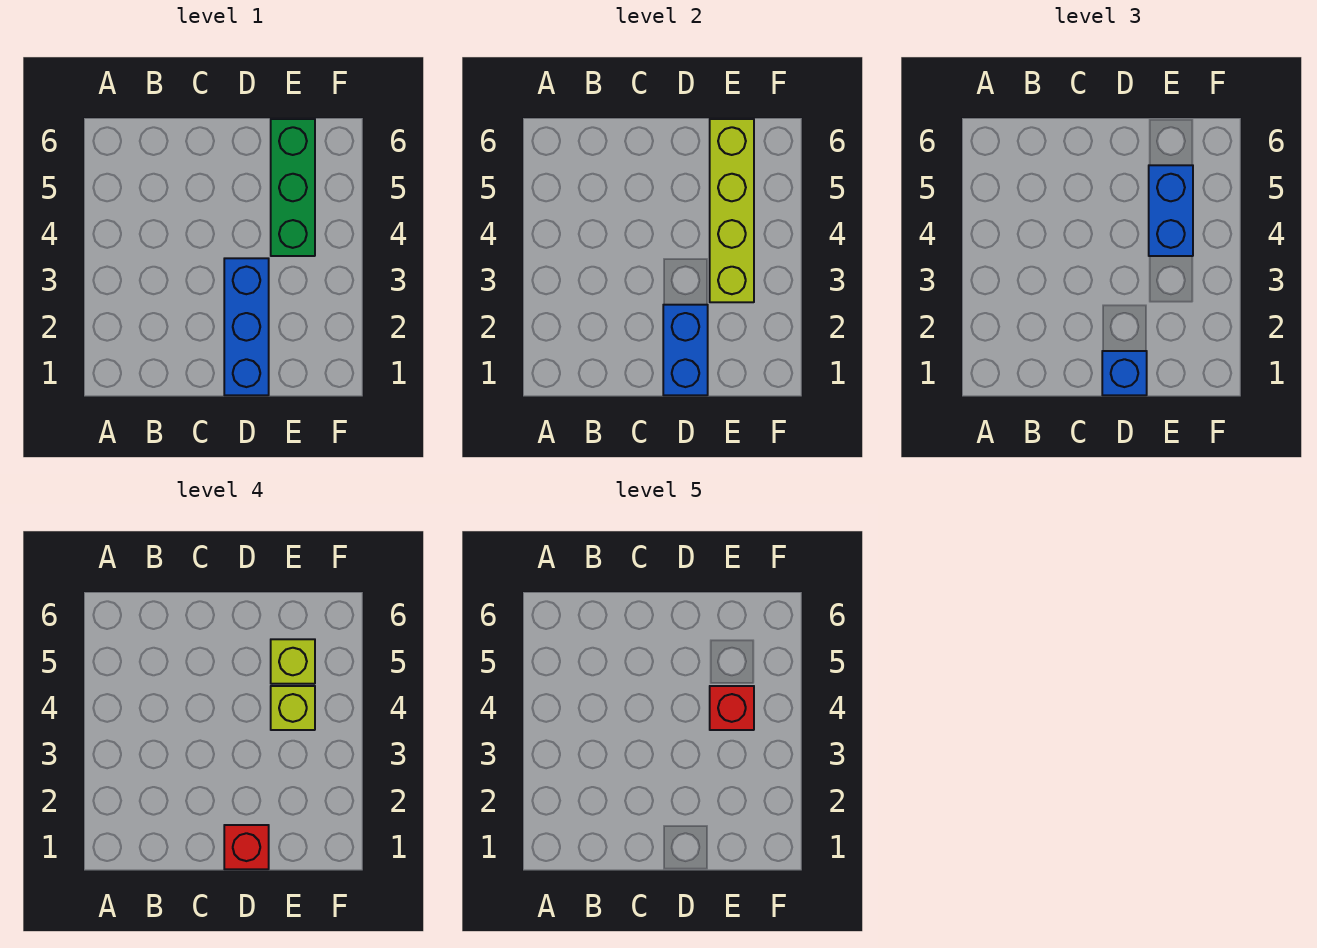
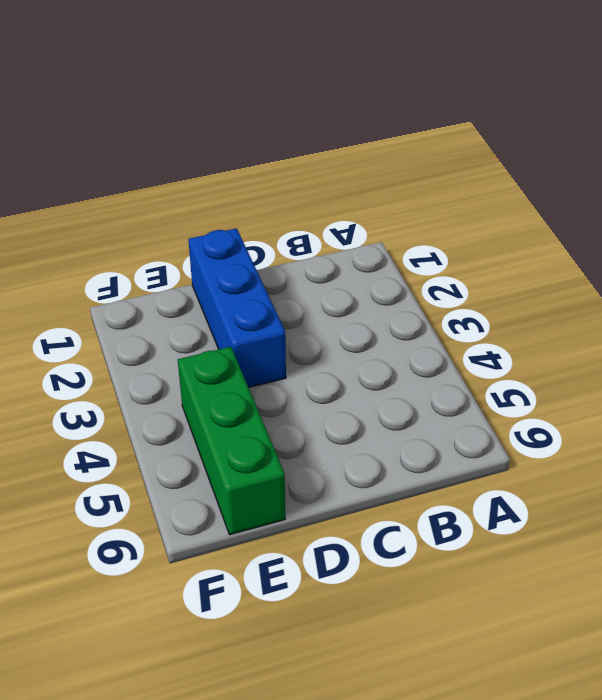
none -> blue 1x2 brick [663,305,708,395]
none -> lime 1x4 brick [710,119,754,302]

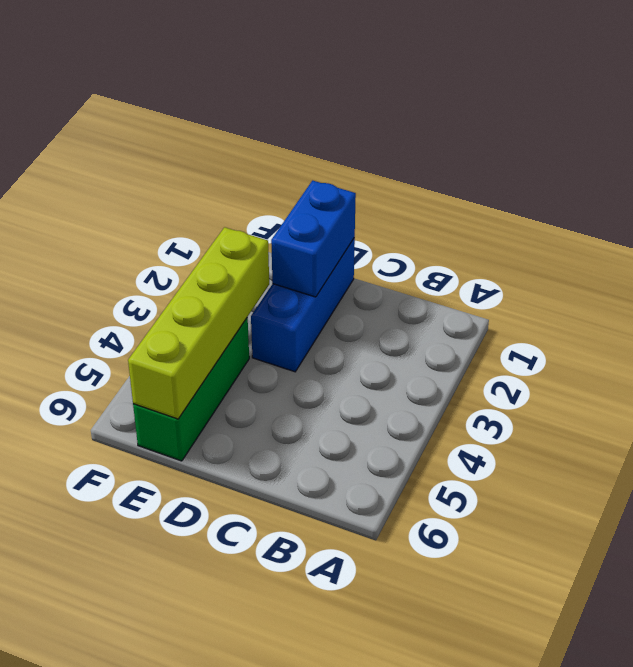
none -> blue 1x1 brick [1102,351,1147,395]
none -> blue 1x2 brick [1149,165,1193,256]

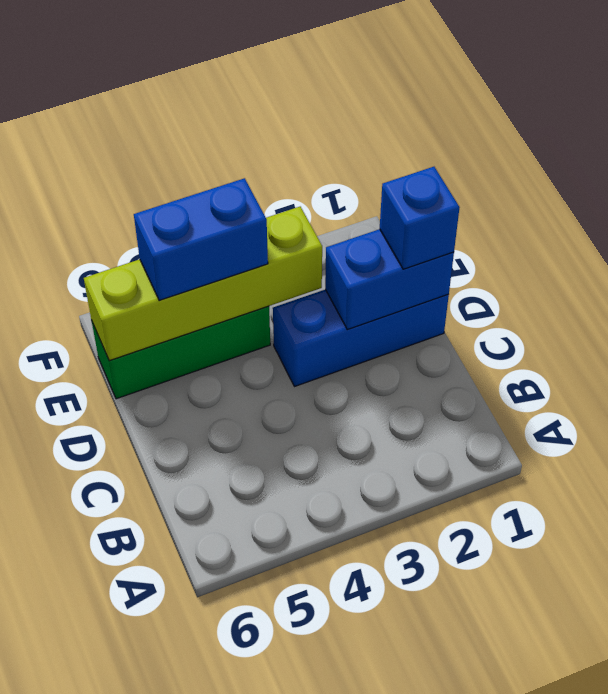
none -> red 1x1 brick [224,825,269,869]
none -> lime 1x1 brick [271,686,315,730]

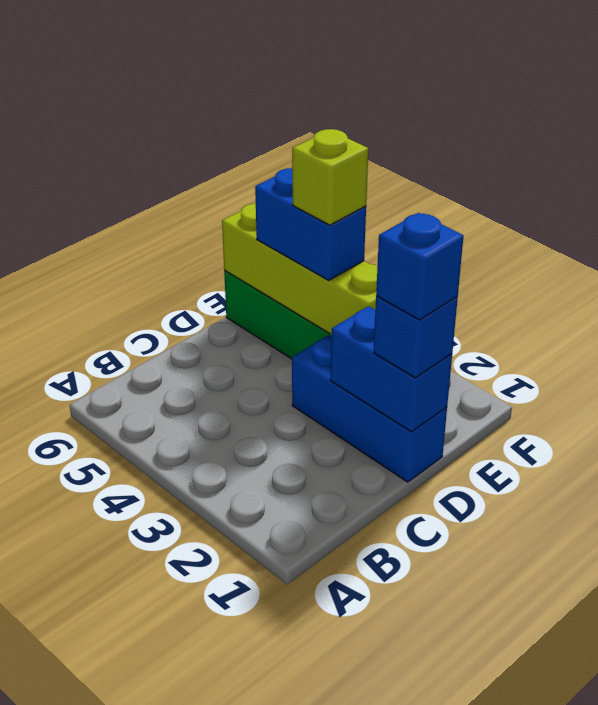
blue 1x1 brick [376,213,463,320] -> red 1x1 brick [224,825,269,869]
none -> lime 1x1 brick [271,639,315,684]
none -> red 1x1 brick [710,686,754,730]

